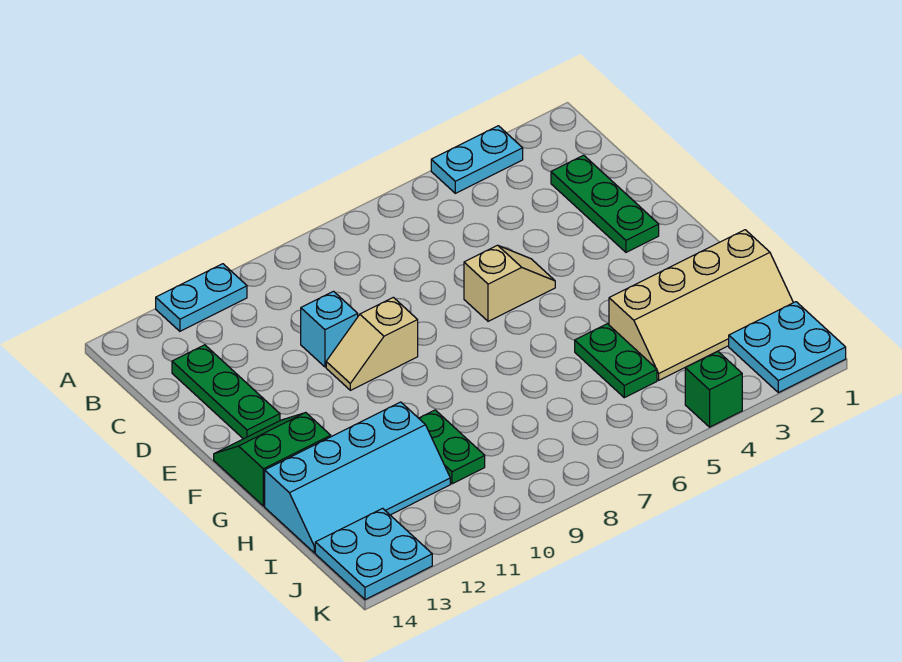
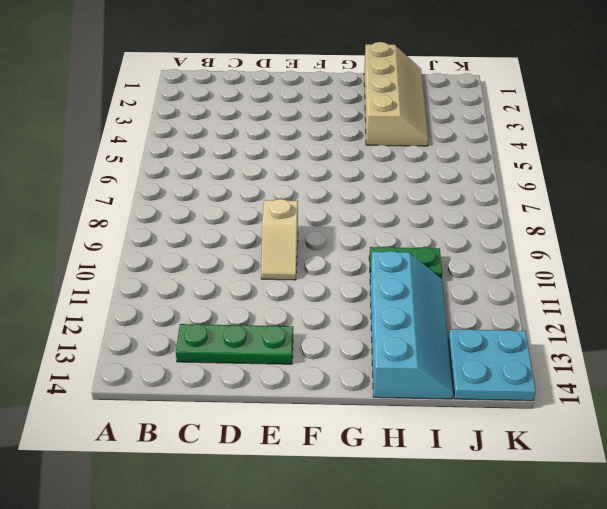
none -> cyan 1x2 plate [431,126,523,193]
none -> cyan 1x2 plate [156,264,247,331]
none -> green 1x3 plate [551,155,659,252]

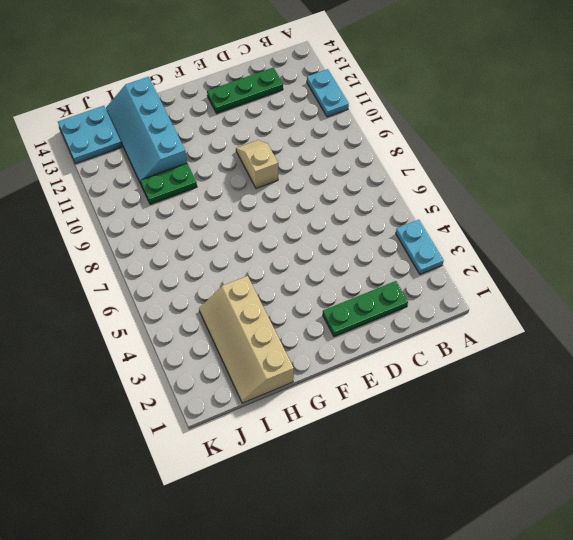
none -> cyan 1x1 brick [301,291,358,367]
none -> tan 1x2 slope [464,245,555,321]
none -> green 2x2 slope [214,413,331,506]

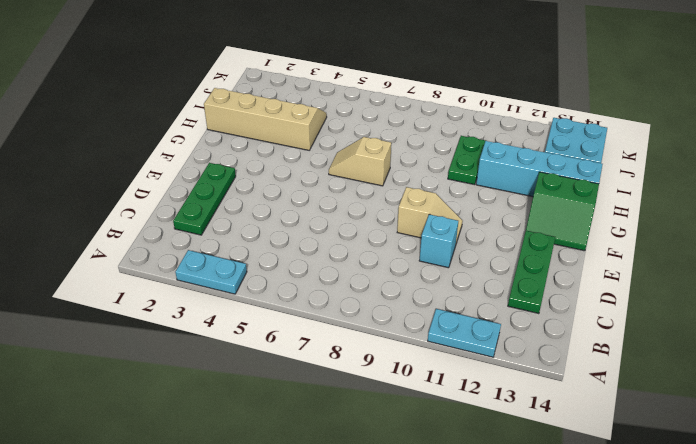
tan 1x2 slope [329,137,391,186] -> tan 1x2 slope moved to [464,245,555,321]
none -> green 1x2 plate [575,324,657,398]
none -> cyan 2x2 plate [729,302,846,393]
none -> green 1x1 brick [685,351,742,427]

